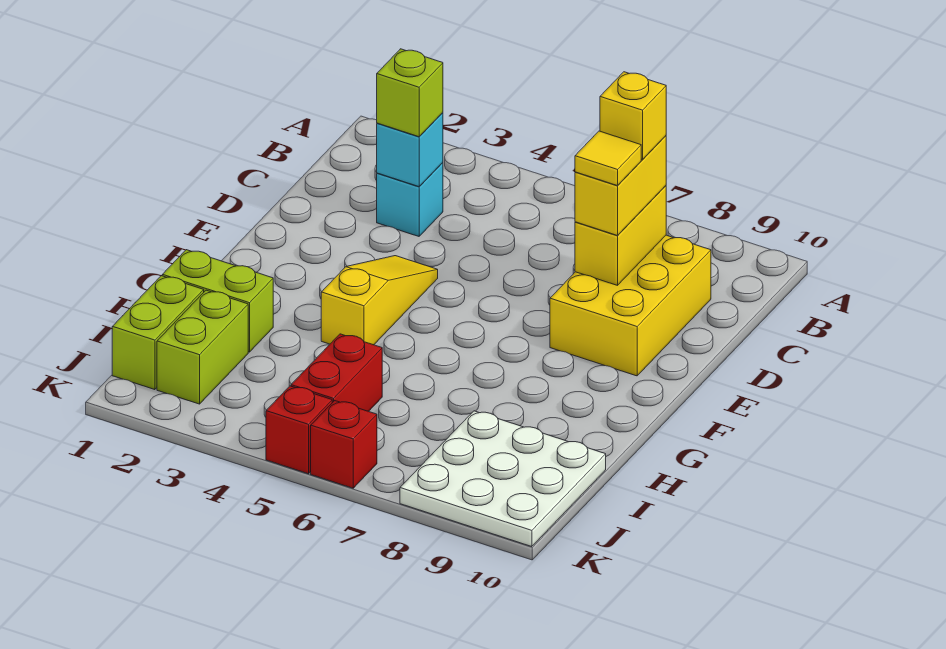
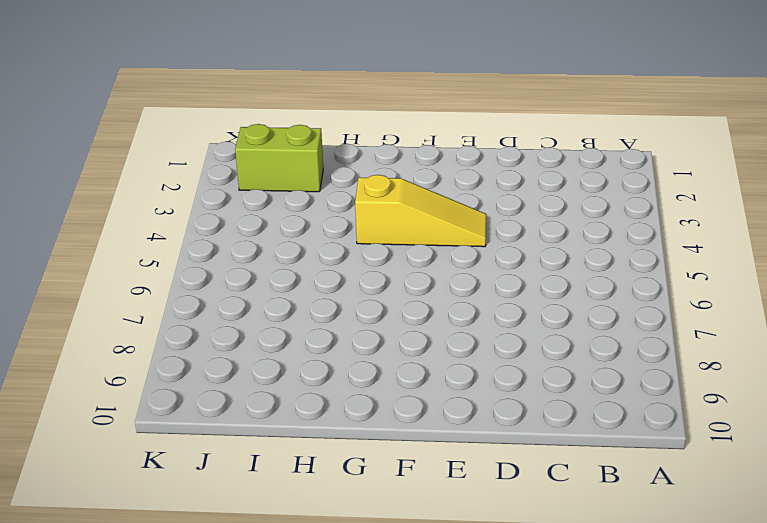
none -> cyan 1x1 brick [377,163,443,236]
none -> yellow 2x3 brick [550,235,711,376]
none -> lime 1x2 brick [162,250,273,352]

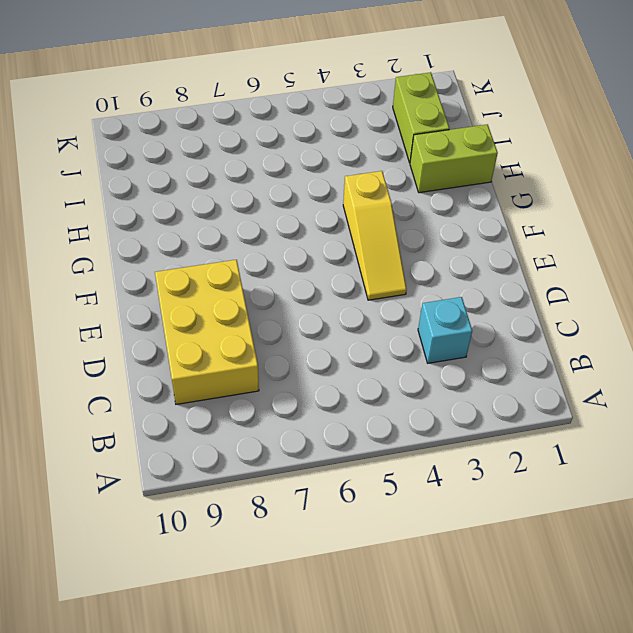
none -> lime 1x2 brick [112,276,204,390]
none -> red 1x2 brick [291,334,382,411]
none -> white 3x3 plate [400,411,606,547]

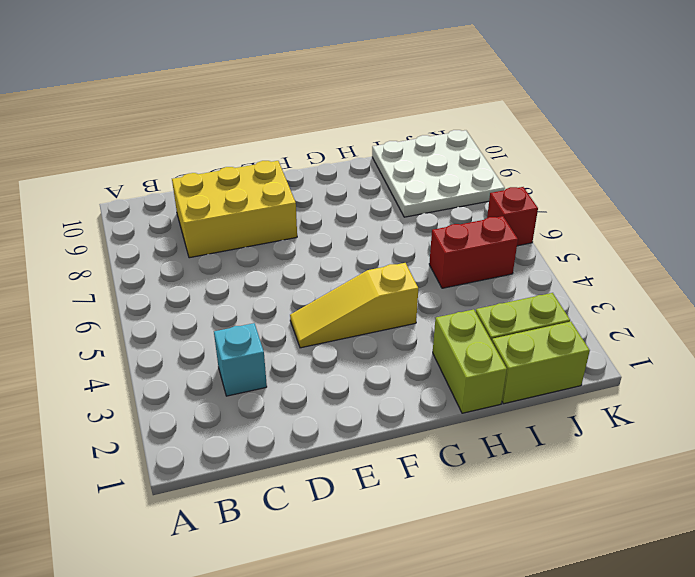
none -> red 1x1 brick [266,386,332,474]
none -> cyan 1x1 brick [377,113,443,187]
none -> yellow 1x2 brick [575,186,666,285]

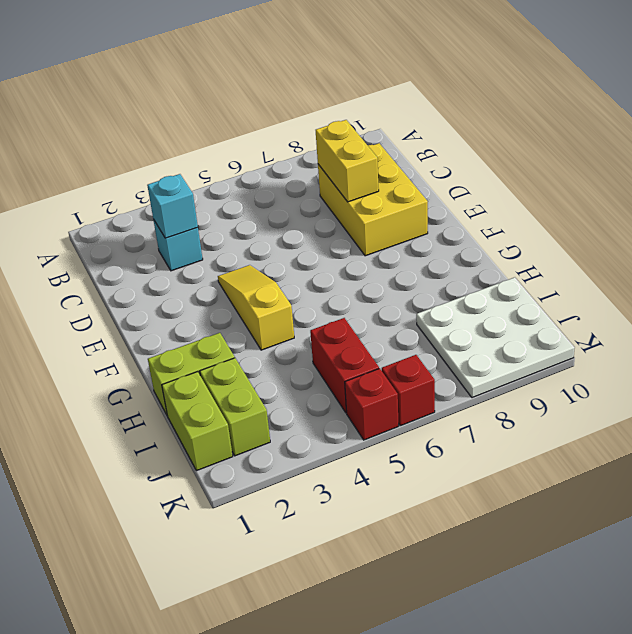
none -> lime 1x1 brick [377,49,443,137]
none -> yellow 1x2 brick [575,136,666,236]
none -> yellow 1x1 brick [600,72,666,160]

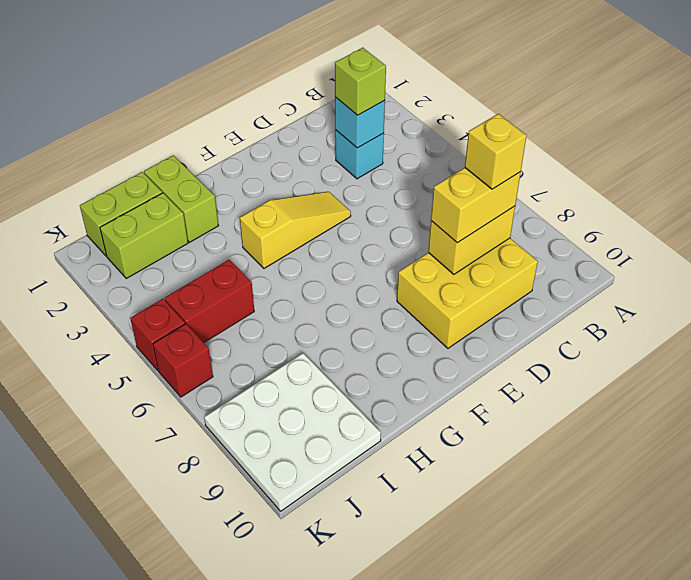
none -> yellow 1x1 tile [575,131,641,186]

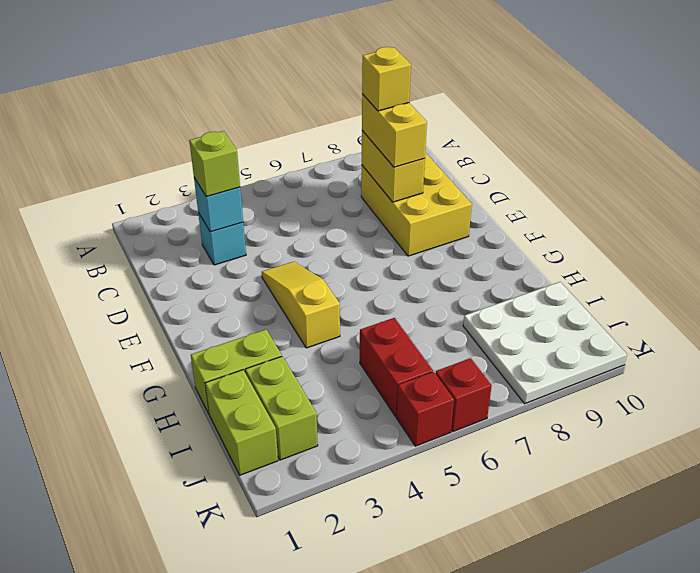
none -> yellow 1x1 tile [575,131,641,186]

